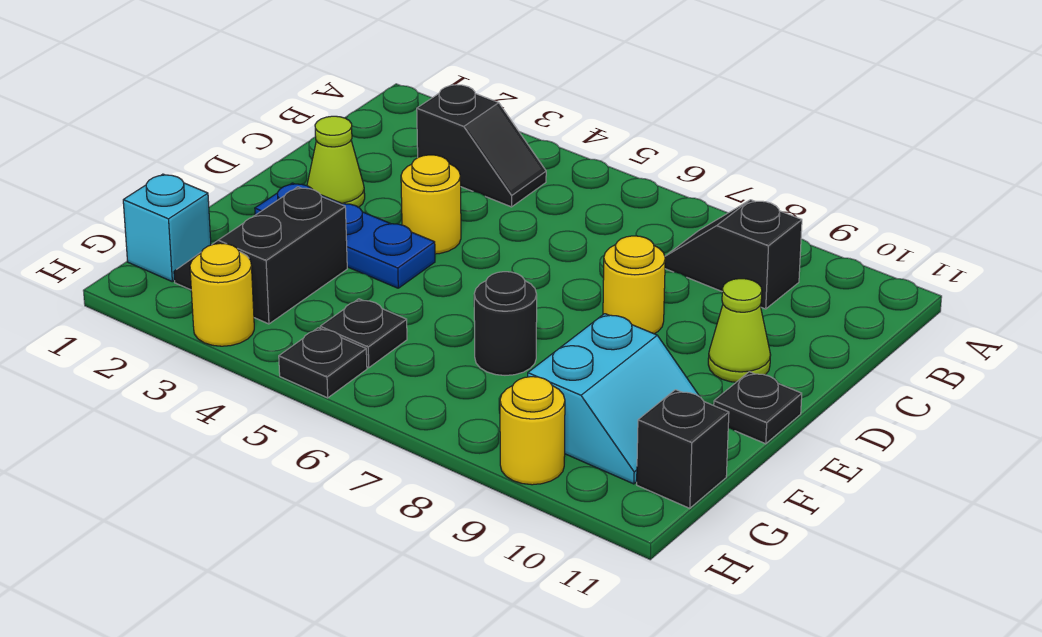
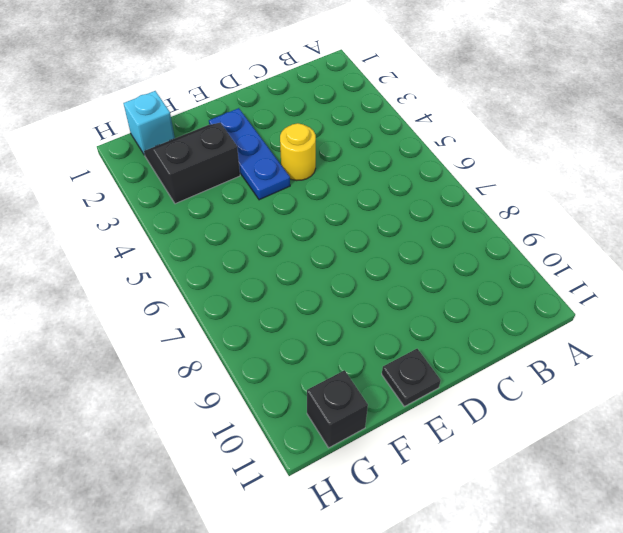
none -> black 1x2 slope [417,85,546,207]
none -> black 1x2 slope [665,200,802,309]
none -> lime 1x1 cone [307,116,365,207]

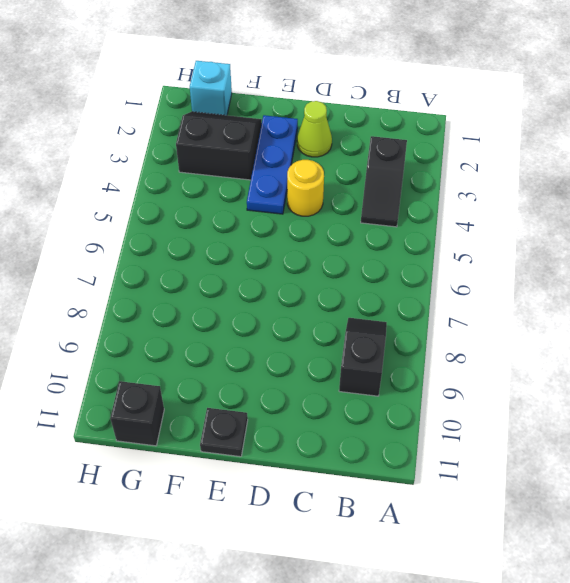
none -> yellow 1x1 round brick [603,236,665,334]
none -> lime 1x1 cone [708,279,771,382]
none -> black 1x1 round brick [474,272,537,375]

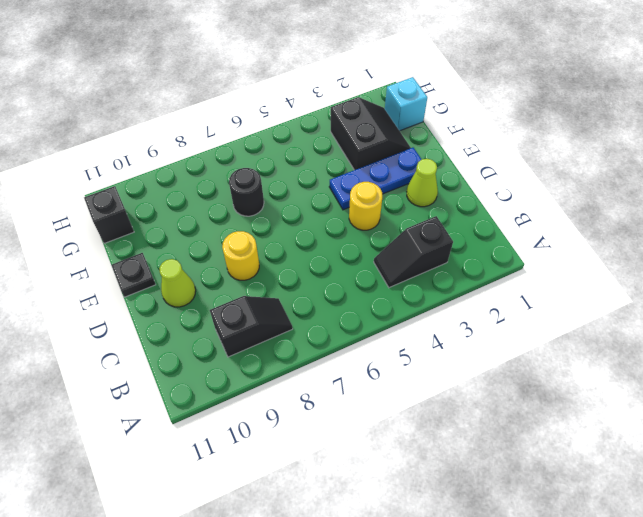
none -> cyan 2x2 slope [528,314,700,484]
none -> black 1x1 plate [320,299,407,368]
none -> yellow 1x1 round brick [190,243,254,346]

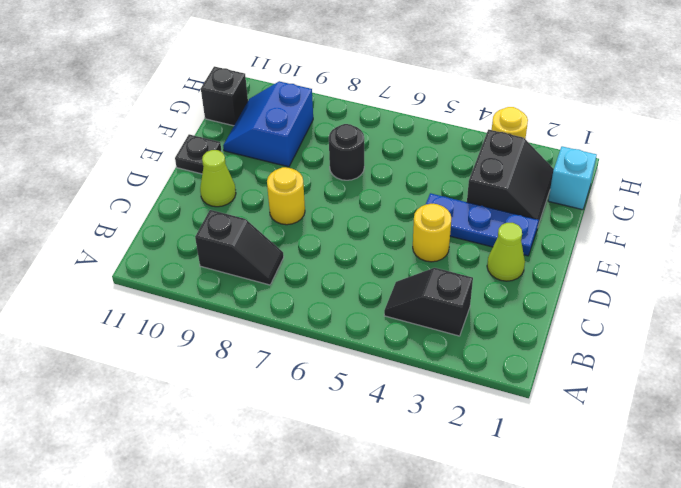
blue 2x2 slope [223,81,313,167] -> cyan 2x2 slope [528,314,700,484]
none -> black 1x1 plate [320,299,407,368]
none -> black 1x1 plate [279,328,367,398]
none -> yellow 1x1 round brick [500,377,565,485]

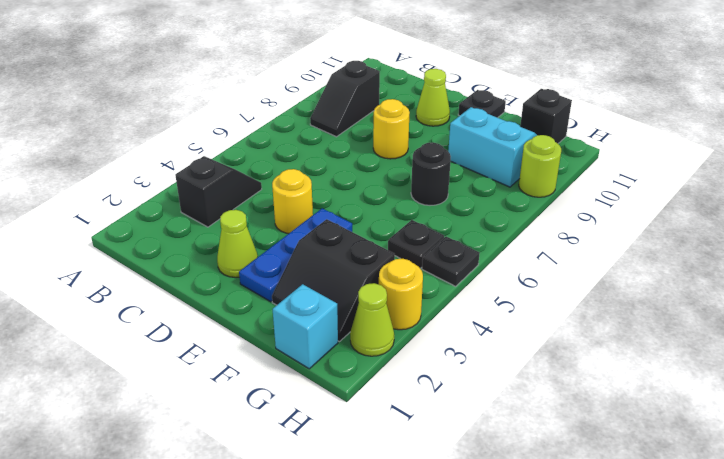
lime 1x1 cone [350,283,394,356] -> none
lime 1x1 round brick [519,135,561,197] -> yellow 1x1 round brick [500,377,565,485]

